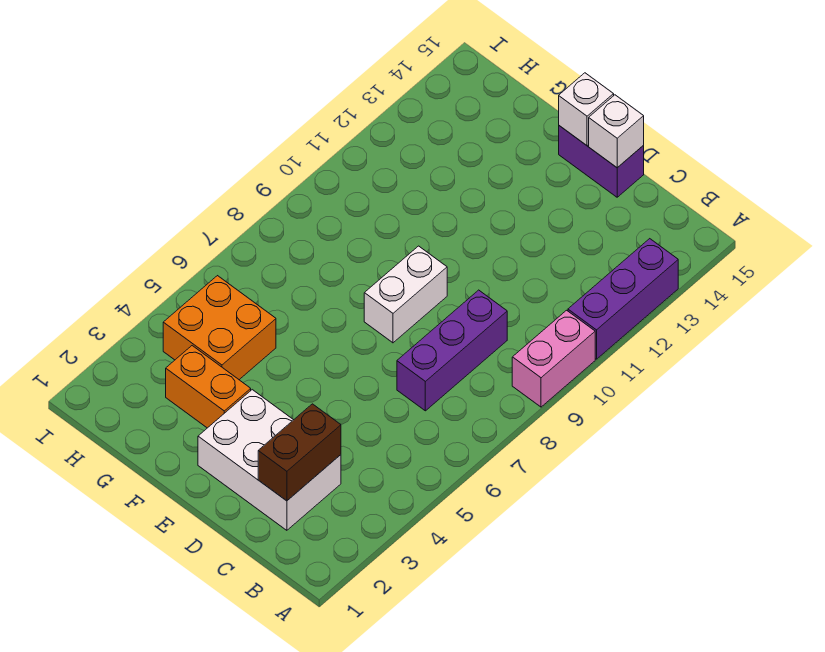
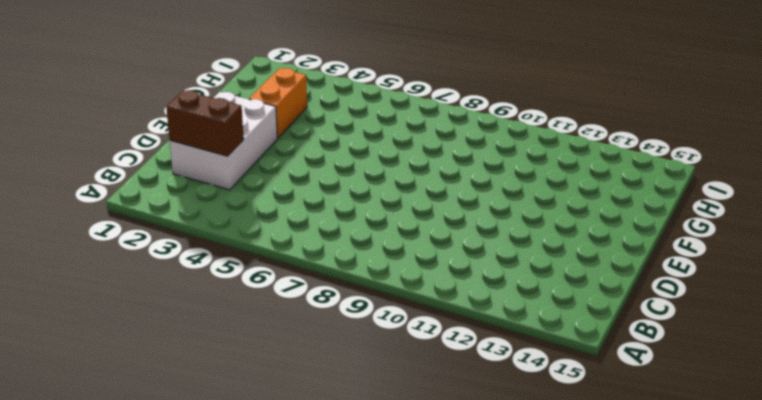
none -> pink 1x2 brick [512,310,595,407]
none -> purple 1x3 brick [568,239,678,359]

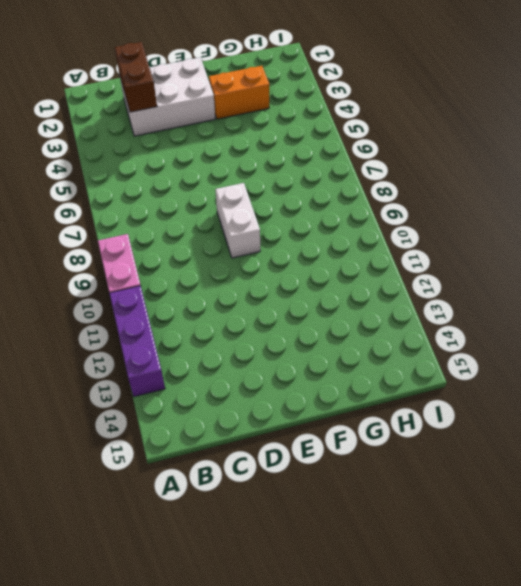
none -> purple 1x3 brick [397,290,507,411]
none -> purple 1x2 brick [559,126,644,197]

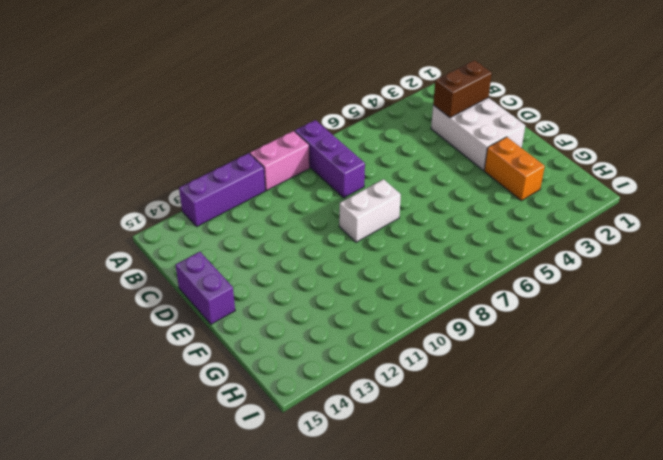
purple 1x3 brick [295,120,365,198] -> purple 1x3 brick turned to [397,290,507,411]
none -> orange 2x2 brick [163,276,276,380]
none -> white 1x1 brick [589,95,644,168]

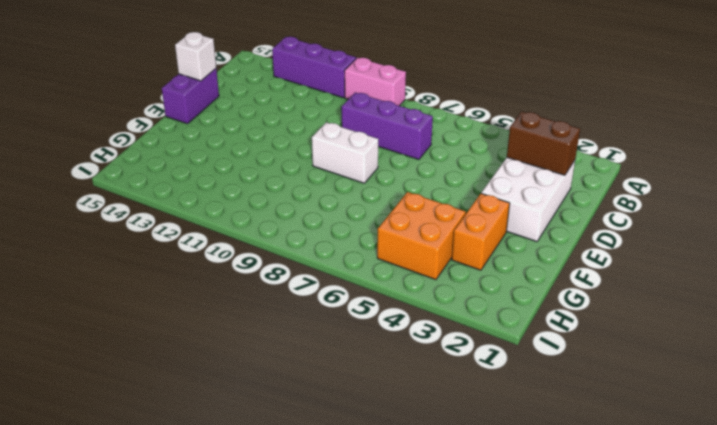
none -> white 1x1 brick [559,73,614,146]

